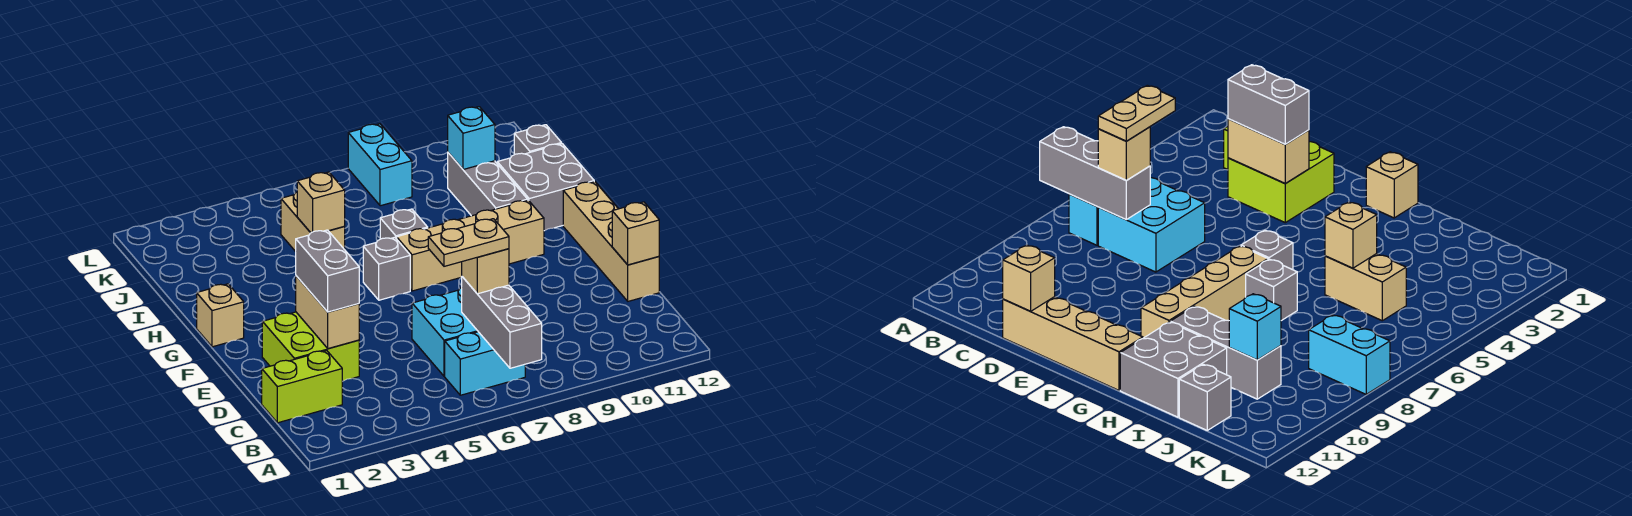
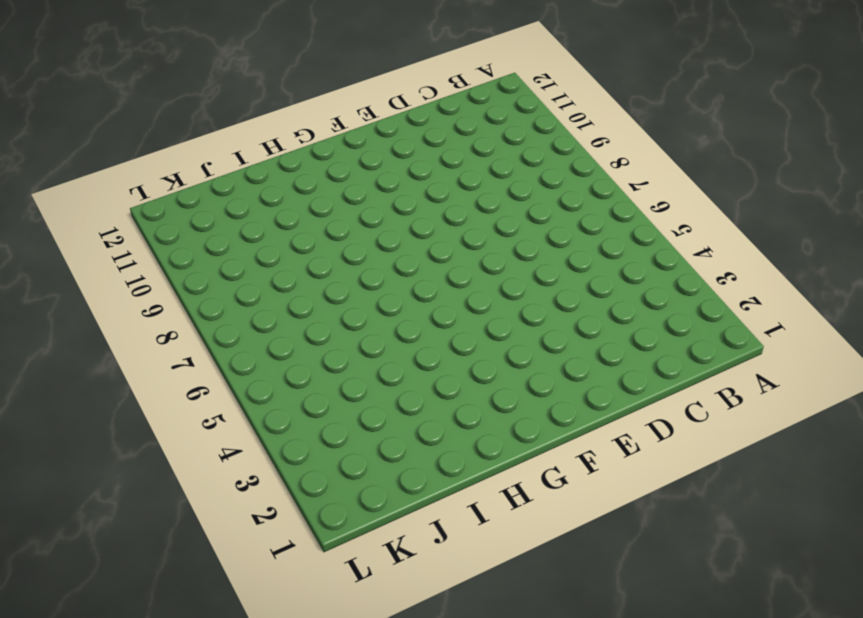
none -> cyan 1x2 brick [445,332,525,395]
none -> lime 1x2 brick [262,351,342,423]
none -> cyan 2x2 brick [412,288,478,376]

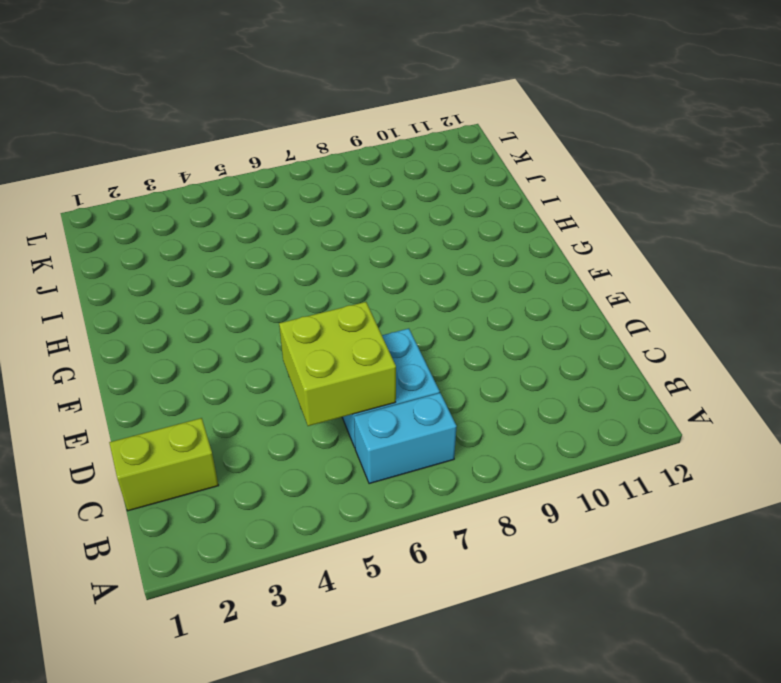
lime 2x2 brick [279,302,396,426] -> lime 2x2 brick moved to [262,312,359,381]
none -> tan 1x4 brick [563,181,659,301]
none -> tan 1x1 brick [197,284,244,347]
none -> grey 1x1 brick [363,237,410,300]

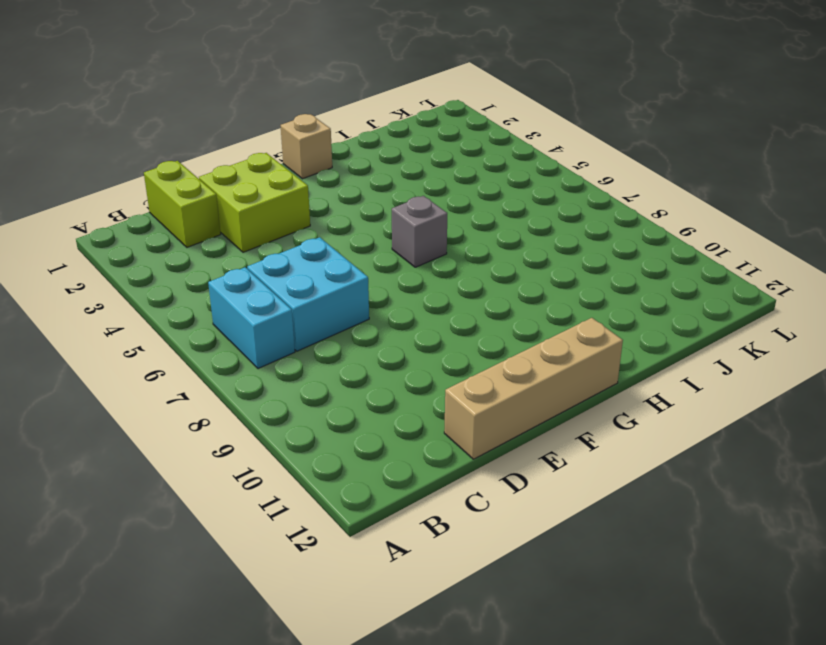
none -> tan 1x4 brick [397,200,544,291]
none -> grey 1x1 brick [380,209,428,239]
none -> grey 1x3 brick [448,153,528,216]

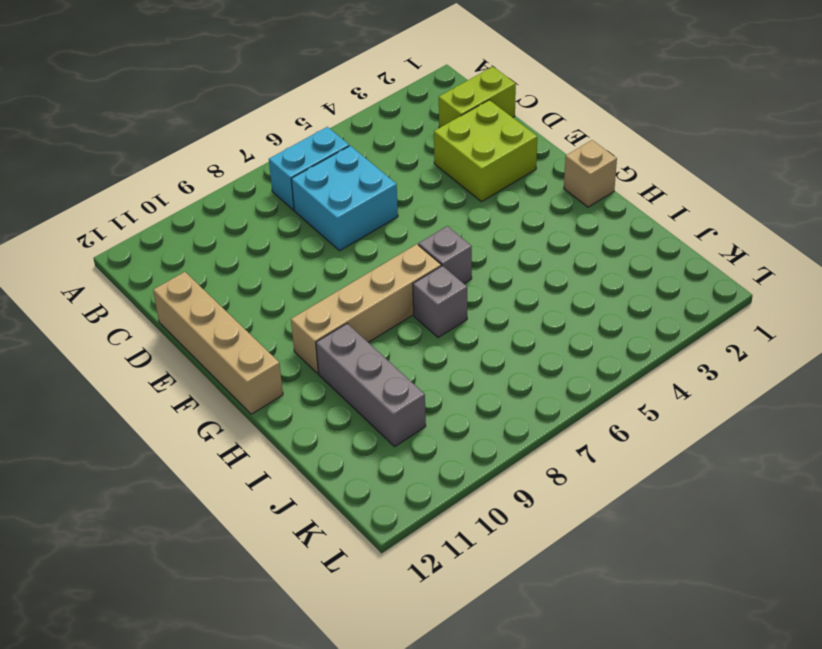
none -> grey 2x2 brick [497,144,594,231]
none -> tan 1x2 brick [281,192,345,252]
none -> grey 1x1 brick [514,125,562,155]

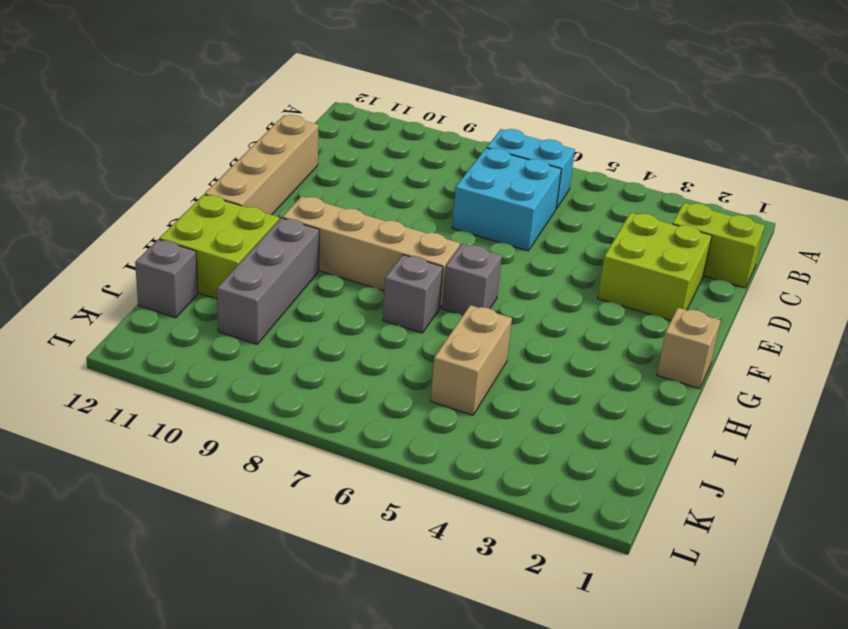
lime 2x2 brick [159,194,280,299] -> grey 2x2 brick [497,144,594,231]
none -> cyan 1x2 brick [348,124,412,206]
none -> grey 1x3 brick [462,277,542,368]
none -> tan 1x2 brick [296,276,359,348]

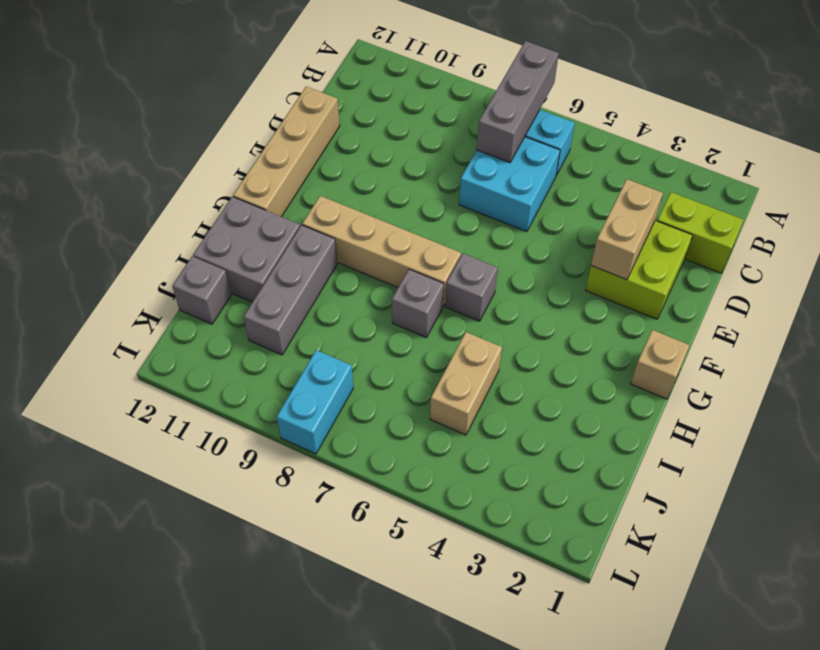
none -> tan 1x1 brick [612,202,659,265]
none -> tan 1x1 brick [297,172,345,233]
none -> cyan 1x1 brick [448,107,495,170]

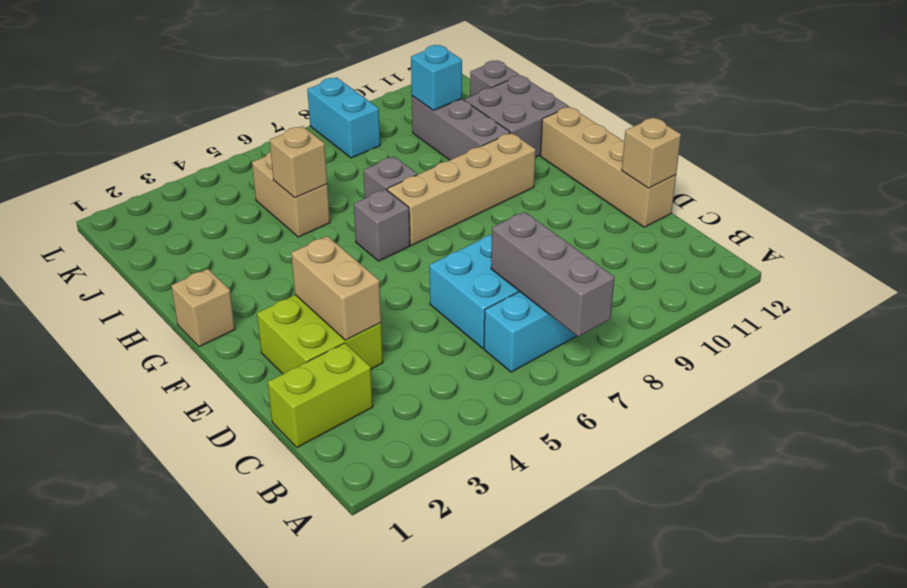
none -> tan 1x1 brick [462,249,509,294]
none -> grey 1x2 brick [296,230,359,312]
none -> tan 1x2 plate [428,219,509,266]

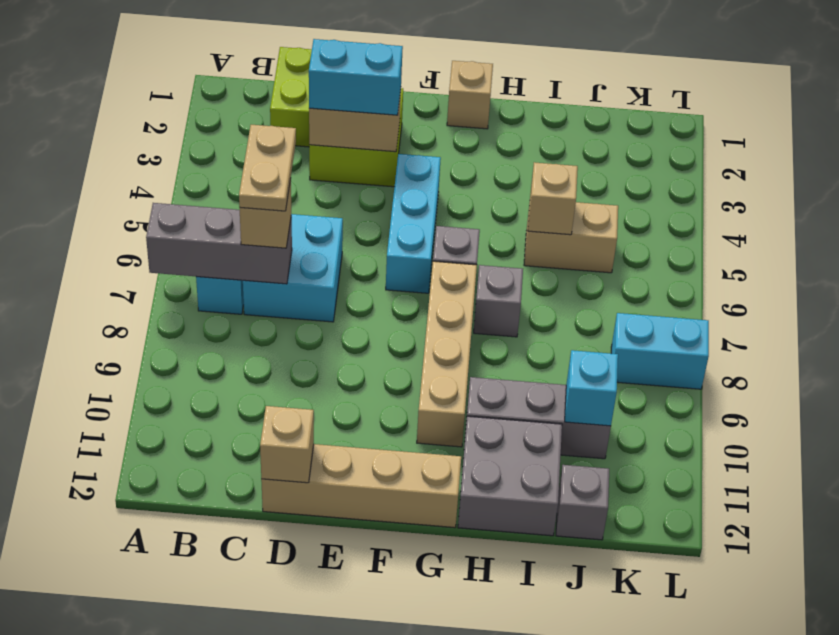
cyan 1x2 brick [309,39,403,115] -> grey 1x2 brick [296,230,359,312]
cyan 1x3 brick [386,154,441,293] -> none

